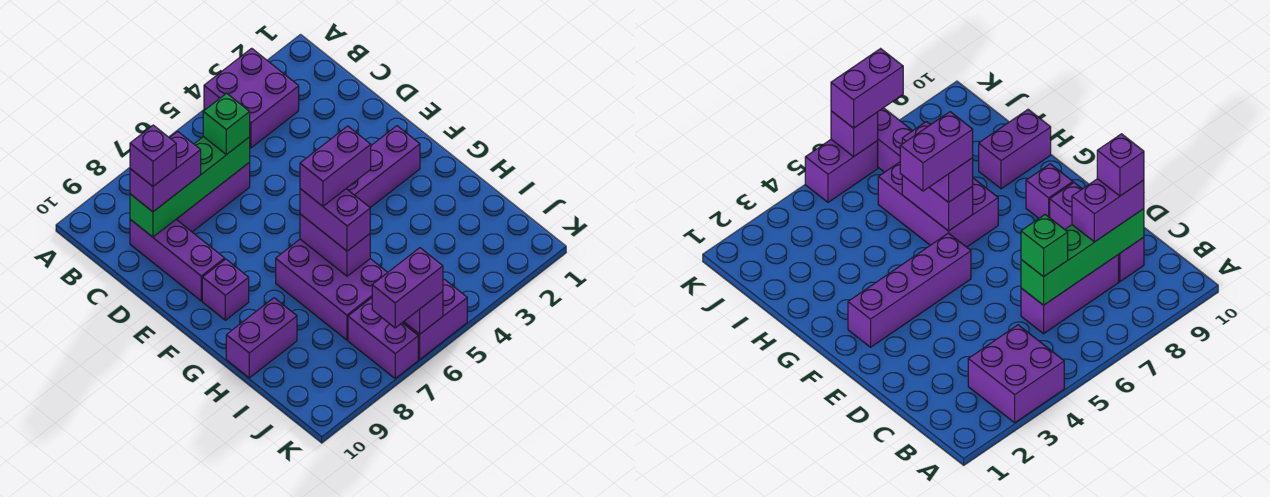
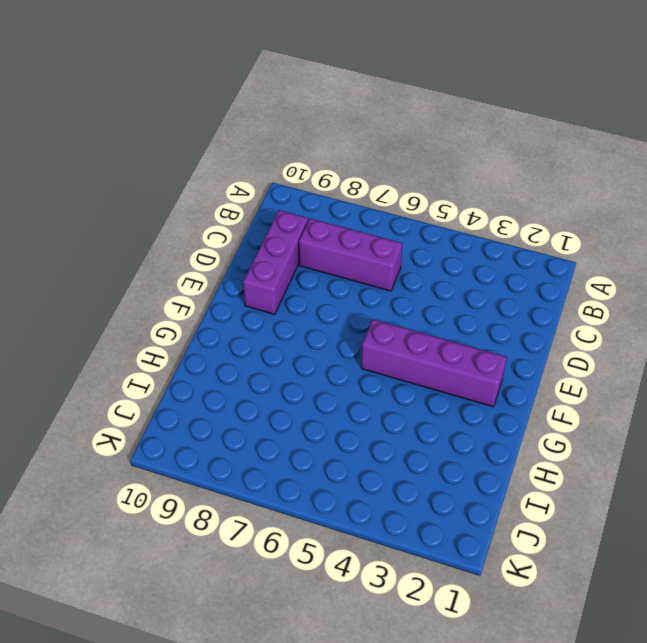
none -> purple 2x2 brick [204,48,299,148]
none -> purple 1x1 brick [202,259,249,320]
none -> purple 2x3 brick [276,239,388,340]

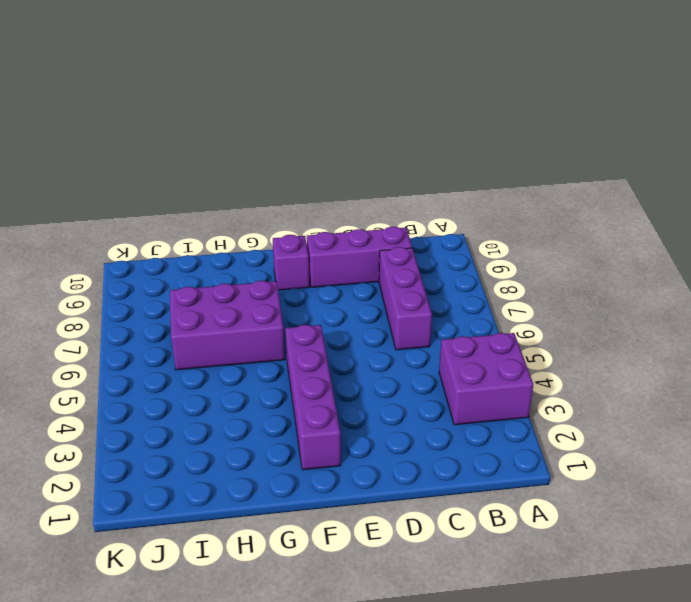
none -> purple 1x2 brick [226,298,297,378]
none -> purple 1x2 brick [348,298,418,379]
none -> purple 1x2 brick [402,279,467,359]

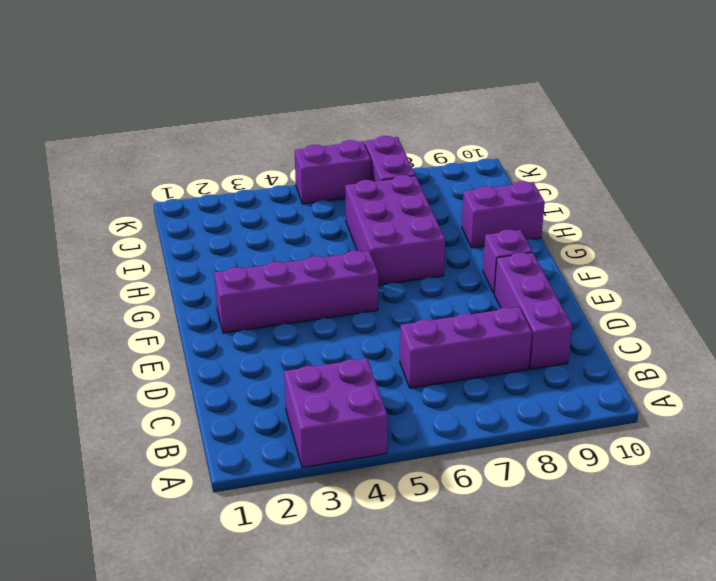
none -> green 1x4 brick [130,137,250,237]
none -> purple 1x2 brick [300,214,370,276]
none -> purple 1x1 brick [404,291,443,334]

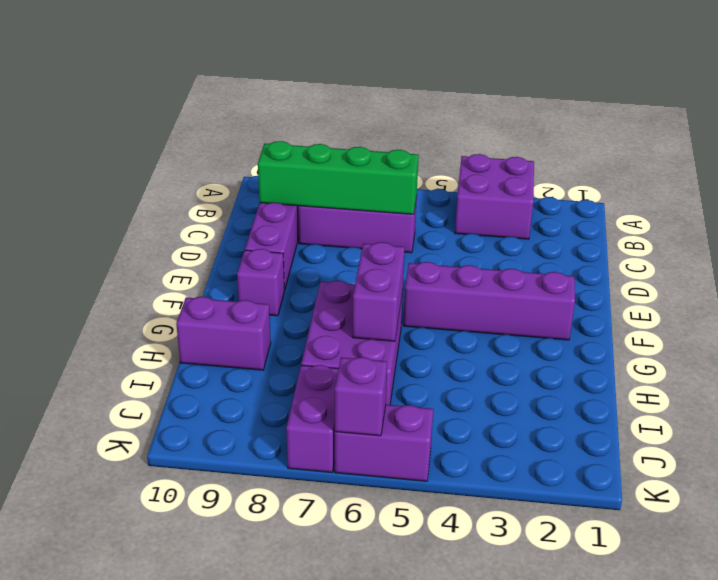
none -> green 1x1 brick [203,93,250,155]
none -> purple 1x2 brick [130,131,201,212]
none -> purple 1x2 brick [300,189,370,251]

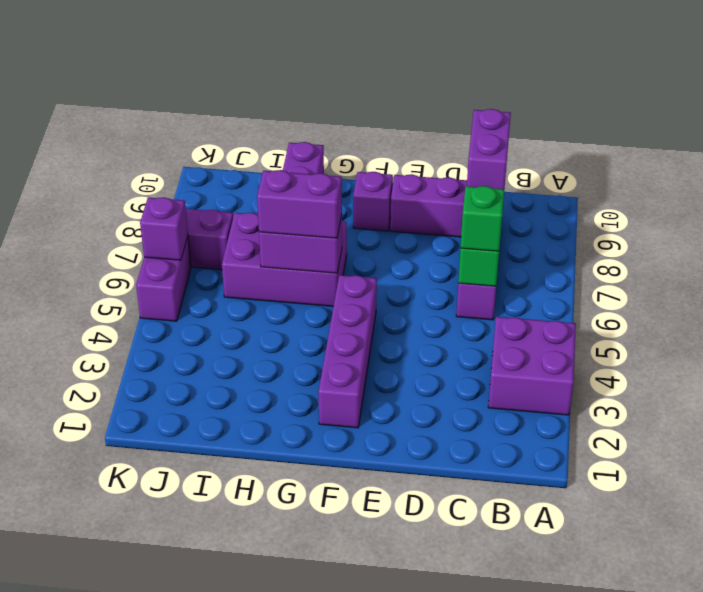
none -> purple 1x2 brick [372,248,443,328]
none -> purple 1x1 brick [130,125,176,186]
none -> purple 1x2 brick [300,126,371,206]

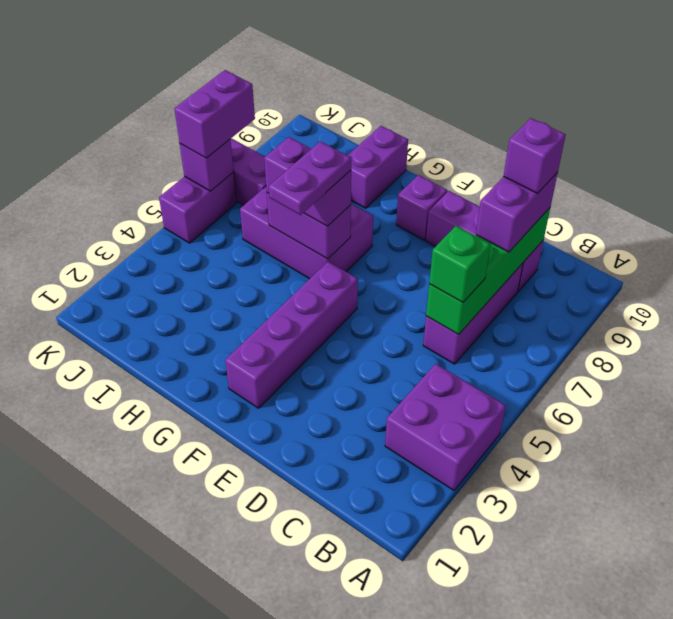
purple 1x2 plate [269,141,351,215] -> purple 1x2 brick [300,126,371,206]

